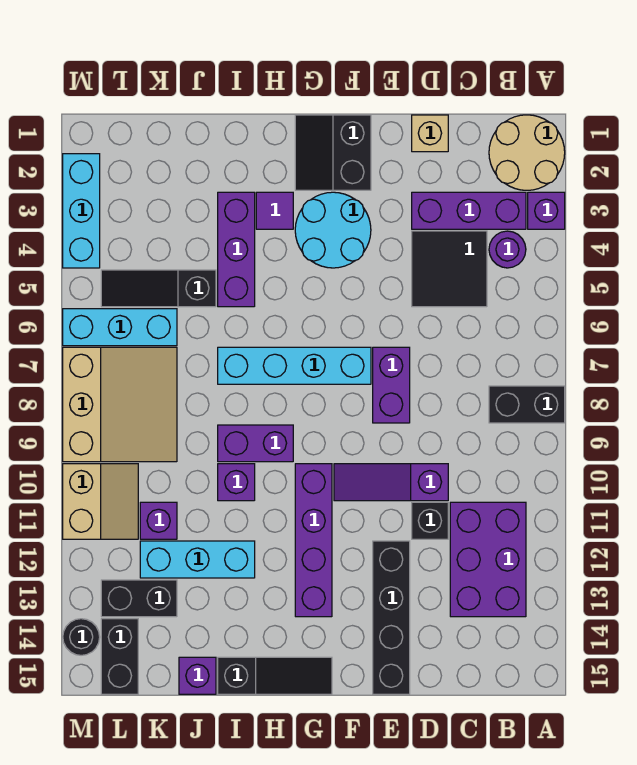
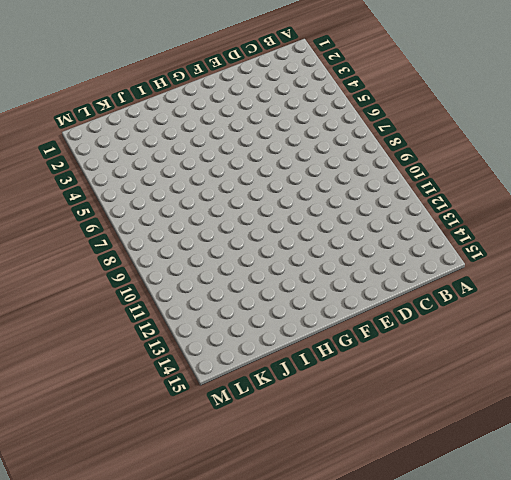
none -> tan 2x2 round brick [489,115,565,190]
none -> purple 1x1 brick [528,192,565,229]
none -> black 1x2 brick [489,386,565,423]
none -> purple 1x3 brick [412,192,526,229]

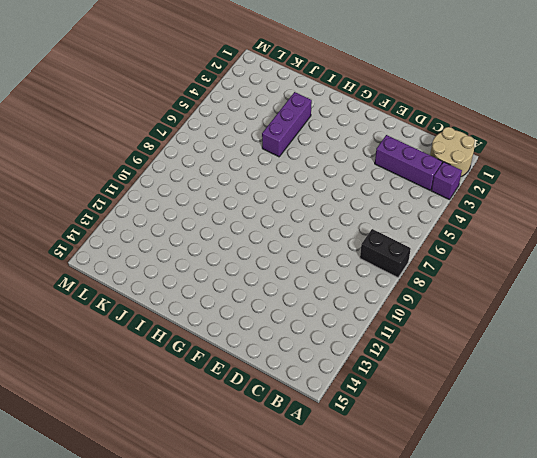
none -> purple 1x1 round brick [489,231,526,268]
none -> purple 2x3 brick [450,502,526,617]
none -> black 2x2 tile [412,231,487,307]
none -> tan 1x1 brick [412,115,448,152]

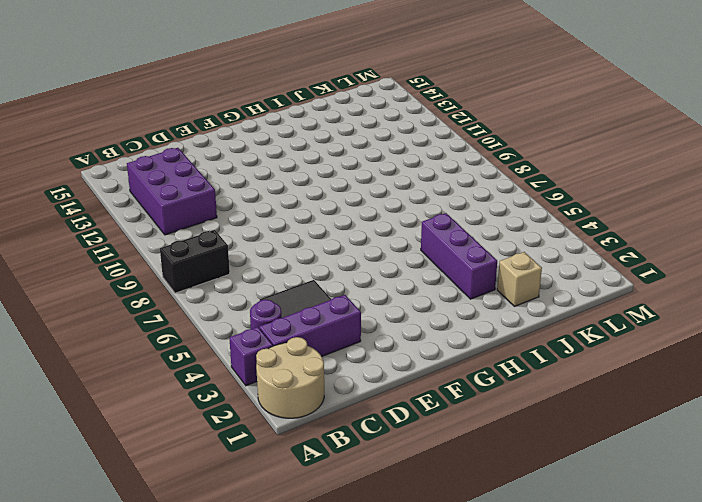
tan 1x1 brick [497,252,542,306] -> tan 1x1 brick moved to [412,115,448,152]
none -> purple 1x3 slope [334,464,448,501]
none -> black 1x1 brick [412,502,448,539]
none -> purple 1x2 brick [373,347,410,423]
none -> black 1x4 brick [373,541,410,694]

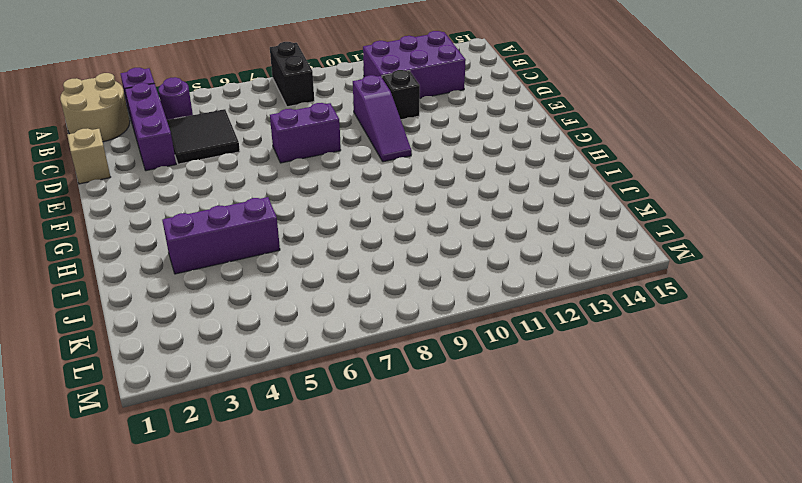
none -> black 1x4 brick [373,541,410,694]
none -> black 2x2 slope [295,115,371,190]
none -> cyan 2x2 round brick [295,192,371,268]
none -> cyan 1x4 brick [218,347,371,384]

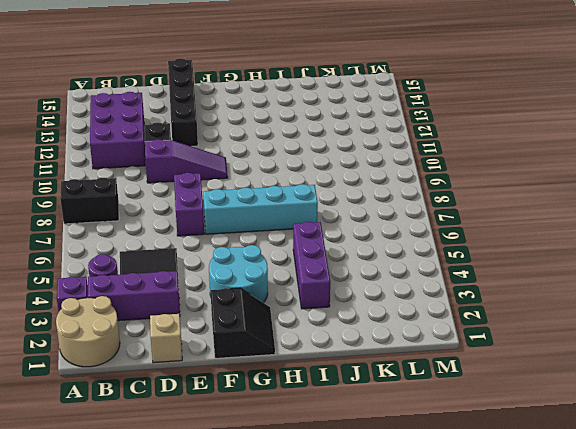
none -> purple 1x4 brick [295,464,332,617]
none -> black 1x3 slope [218,657,332,694]
none -> purple 1x1 tile [256,192,293,229]
none -> purple 1x2 brick [218,425,293,462]

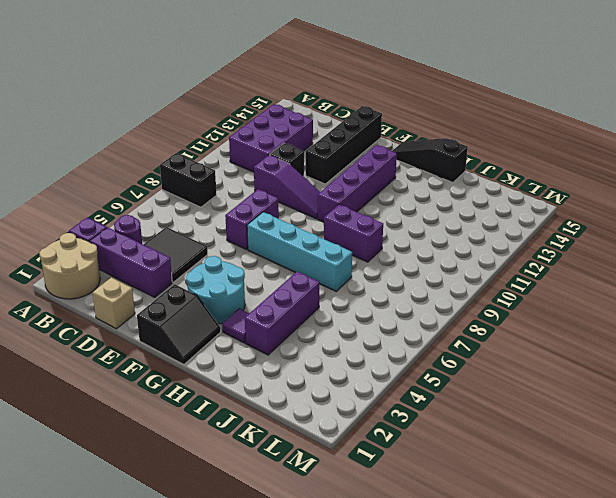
none -> purple 1x1 brick [218,464,255,501]
none -> cyan 1x3 brick [140,541,255,578]
none -> black 1x3 slope [101,270,216,307]
none -> purple 1x1 brick [179,657,216,694]

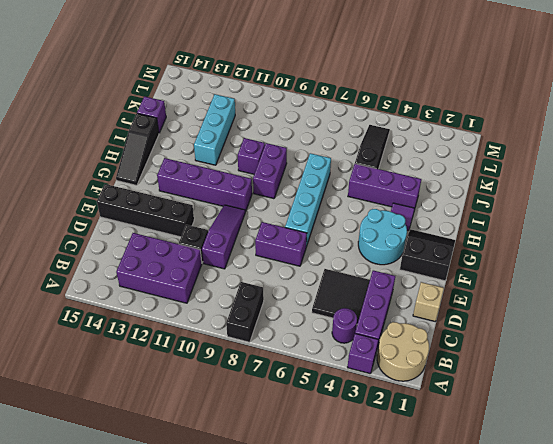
none -> cyan 1x3 brick [63,309,177,346]
none -> tan 3x3 slope [63,347,177,462]
none -> purple 1x1 brick [140,502,177,539]
none -> black 1x2 brick [101,580,177,617]

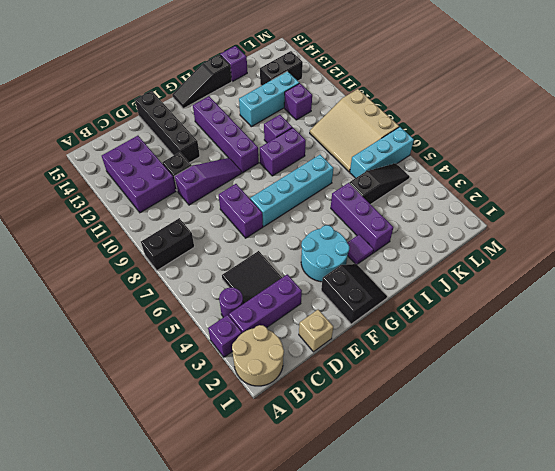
none -> tan 2x2 slope [63,464,138,539]
none -> black 1x2 brick [101,619,138,694]
none -> cyan 1x3 brick [63,154,100,268]
none -> black 1x1 round brick [63,619,100,655]

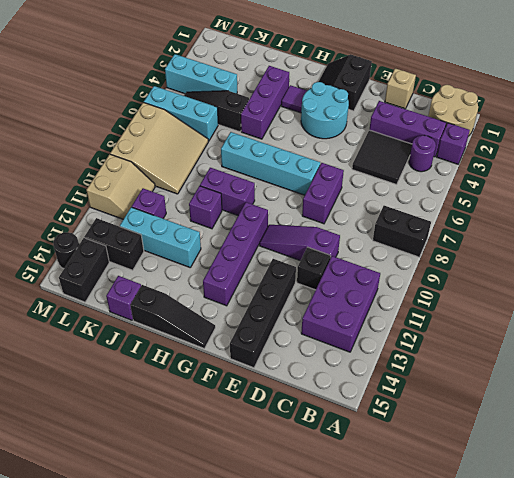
cyan 1x3 brick [165,54,237,94] -> cyan 1x3 brick turned to [63,154,100,268]

